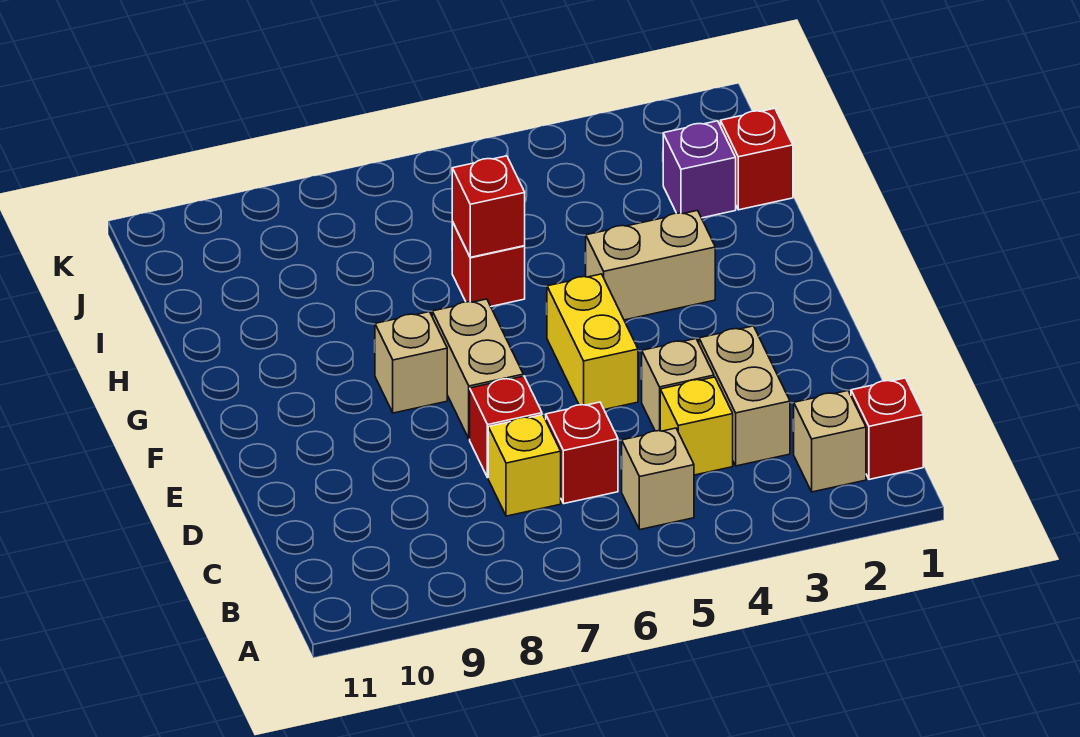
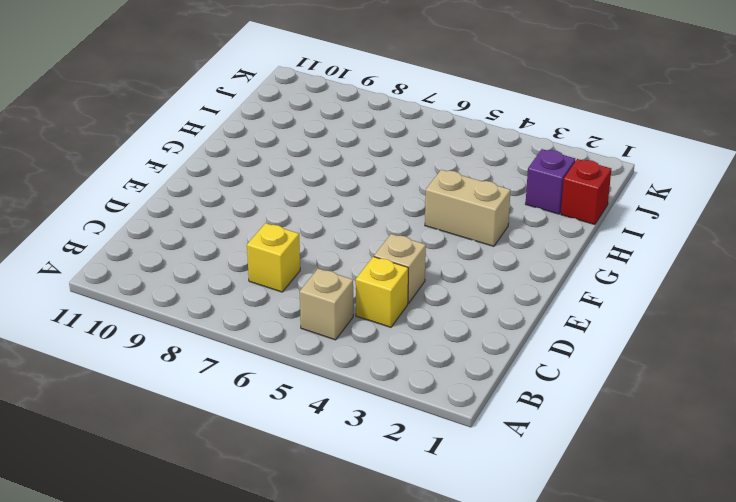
none -> red 1x1 brick [851,378,923,479]
none -> tan 1x1 brick [793,391,866,492]
none -> tan 1x2 brick [699,326,790,466]

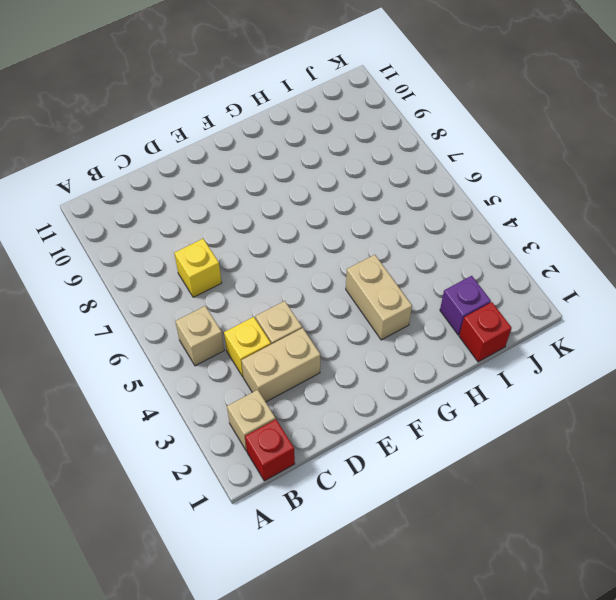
none -> red 1x1 brick [546,402,618,504]
none -> red 1x1 brick [470,376,542,477]
none -> yellow 1x2 brick [547,274,638,410]

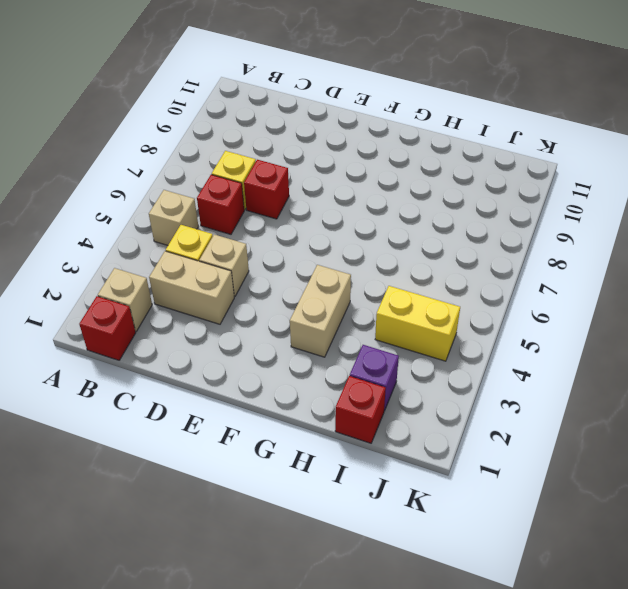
yellow 1x2 brick [375,286,460,361] -> yellow 1x2 brick moved to [547,274,638,410]
none -> tan 1x2 brick [432,299,523,439]
none -> tan 1x1 brick [375,312,447,413]
none -> red 1x1 brick [452,222,525,306]

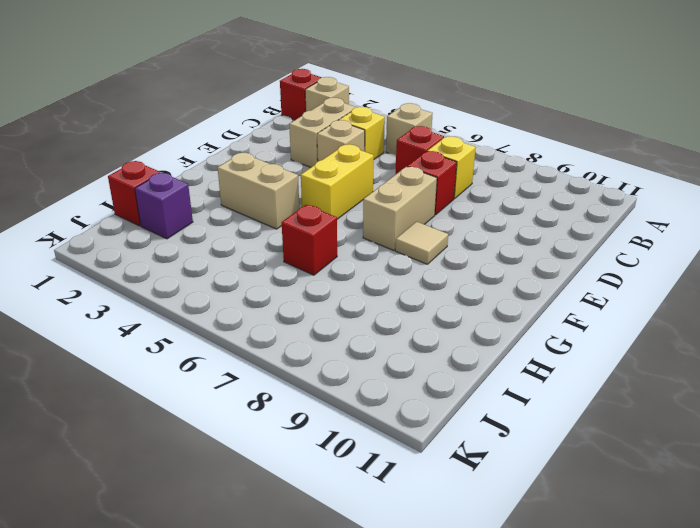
tan 1x1 tile [395,222,448,264] -> tan 1x1 brick [375,312,447,413]
none -> red 1x1 brick [452,156,525,257]

